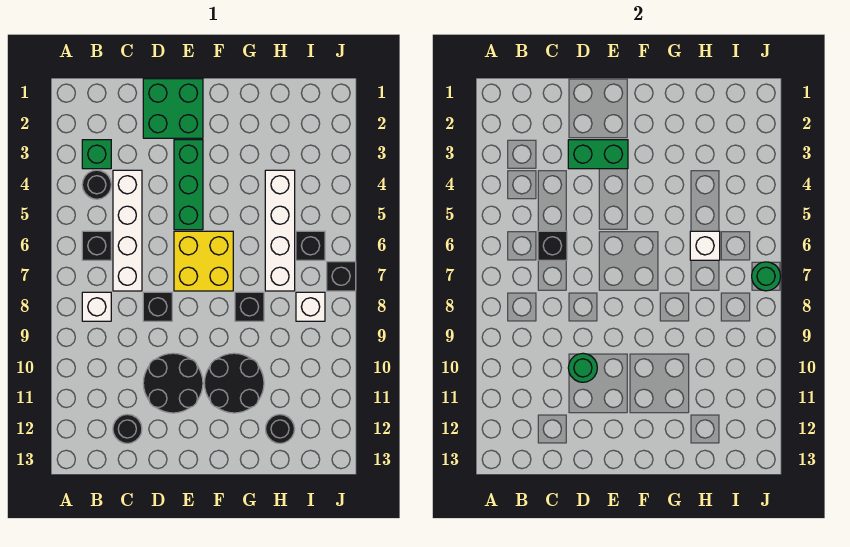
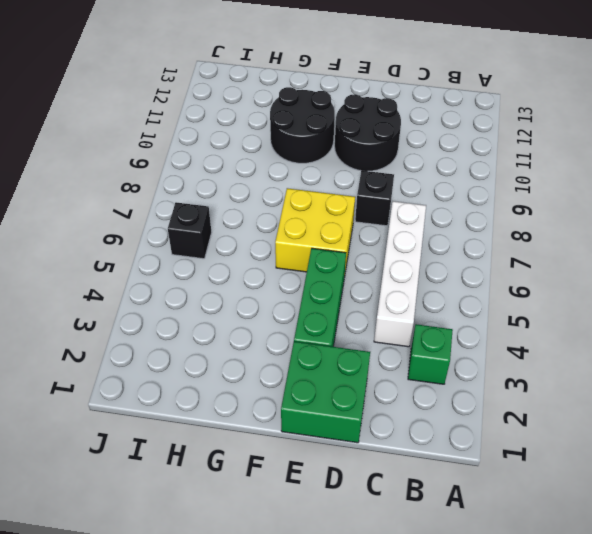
none -> black 1x1 round brick [82,170,111,199]
none -> black 1x1 brick [82,231,111,260]
none -> white 1x1 brick [82,292,111,321]

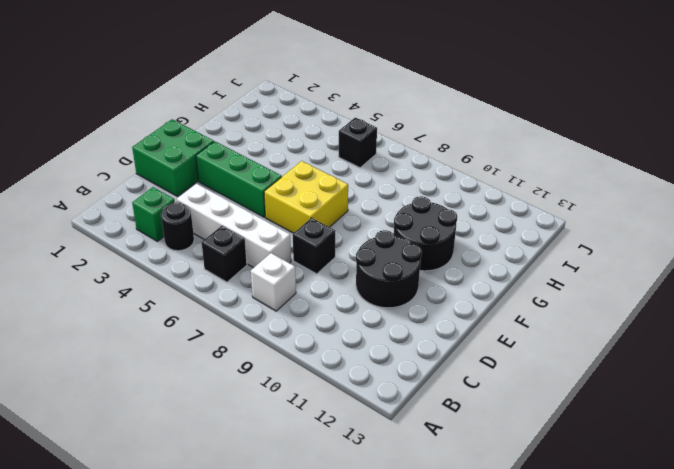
none -> black 1x1 round brick [113,414,142,443]
none -> black 1x1 brick [235,292,264,321]
none -> white 1x4 brick [265,170,295,291]

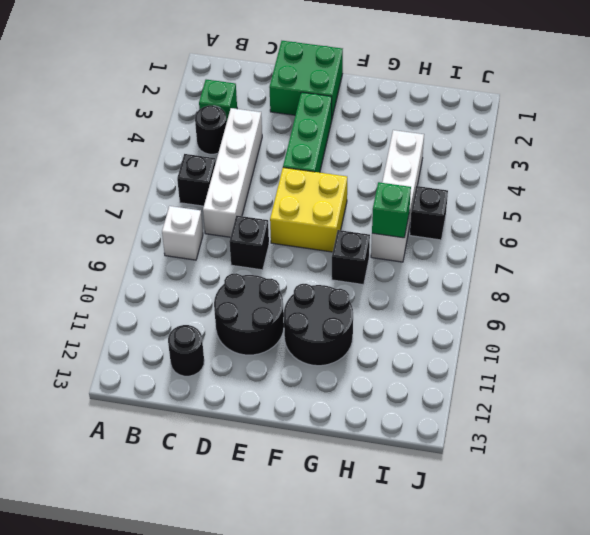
green 1x1 brick [372,182,411,238] -> none
none -> black 1x1 round brick [266,415,294,443]
none -> white 1x1 brick [296,292,325,321]
none -> black 1x1 brick [327,262,356,291]

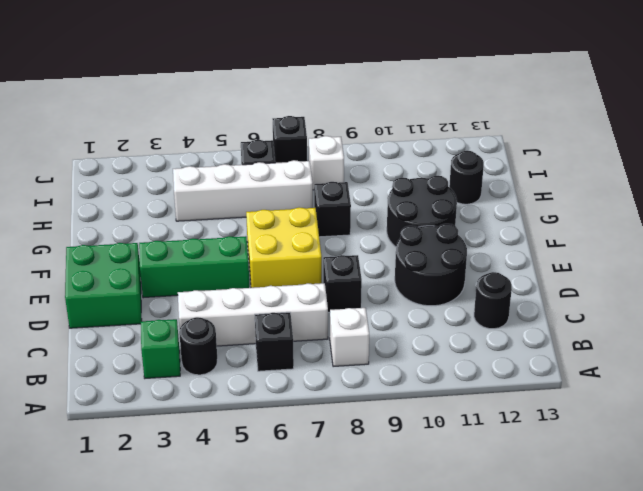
none -> black 1x1 brick [538,231,567,260]
none -> green 1x2 brick [568,140,628,169]
none -> green 1x1 round brick [568,353,597,382]

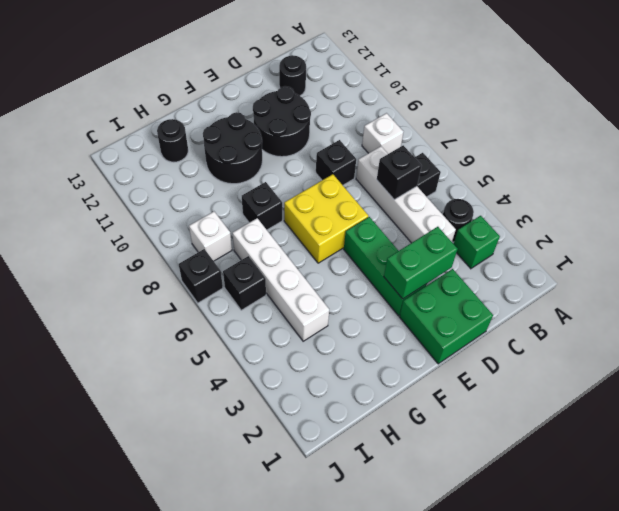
none -> green 1x1 round brick [568,353,597,382]
none -> white 1x1 brick [690,231,720,260]
none -> green 1x1 round brick [752,262,781,291]

